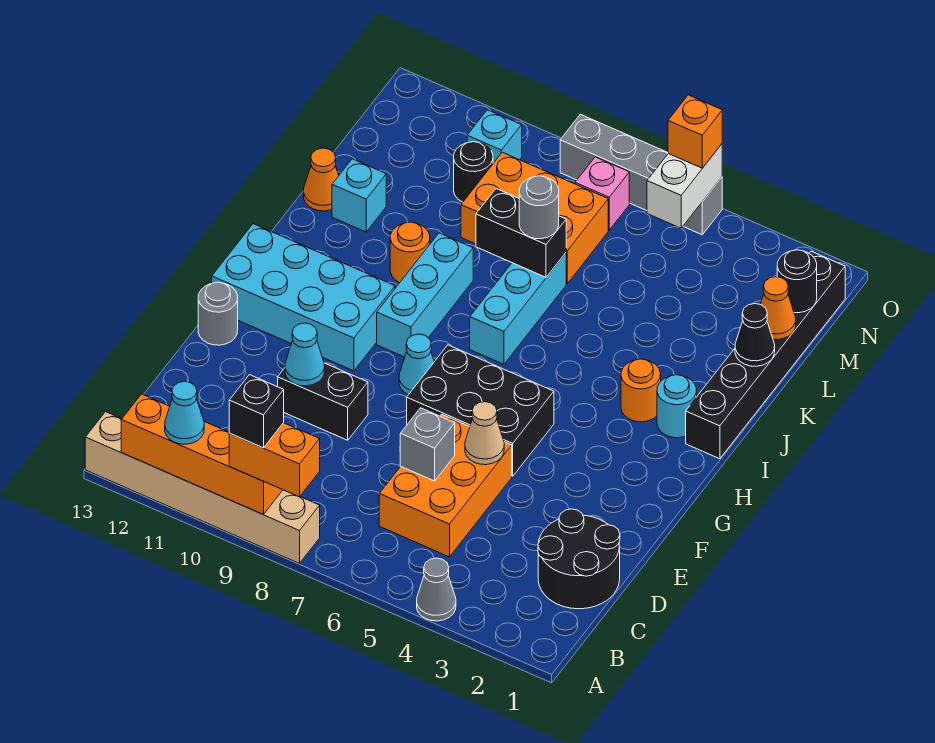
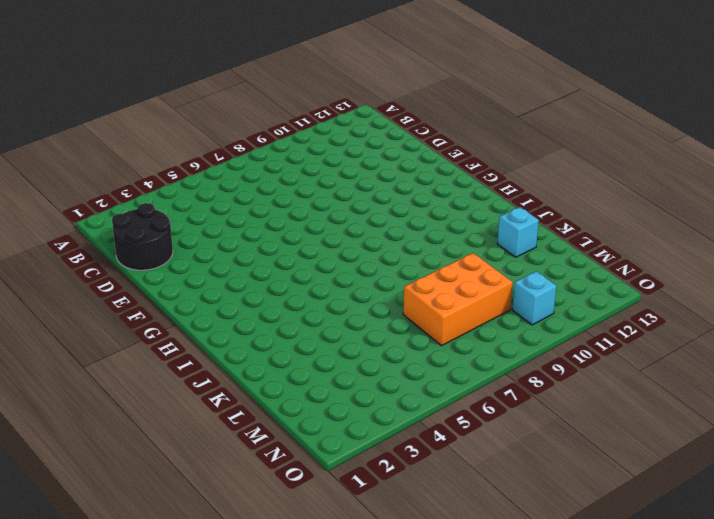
none -> grey 1x1 cone [417,558,456,621]
none -> tan 1x6 brick [85,412,320,563]
none -> orange 2x3 brick [379,414,512,557]
none -> black 1x2 brick [278,363,368,440]

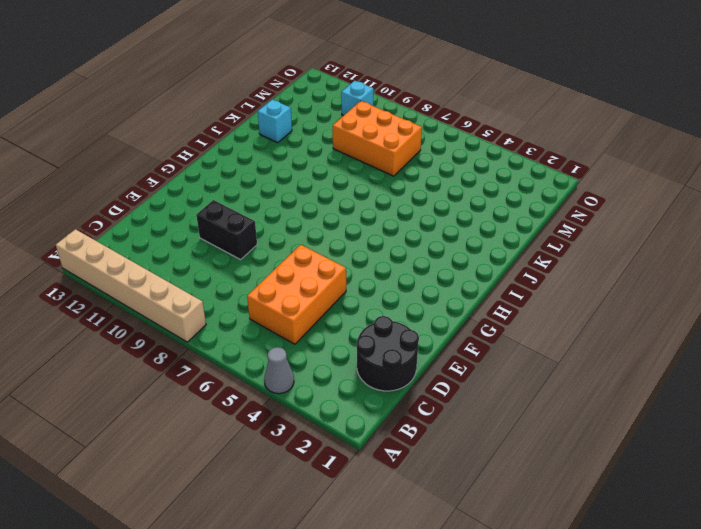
none -> black 2x3 brick [407,345,554,476]
none -> grey 1x1 round brick [198,282,238,345]
none -> cyan 1x1 cone [399,334,434,395]
none -> cyan 2x4 brick [212,224,395,371]

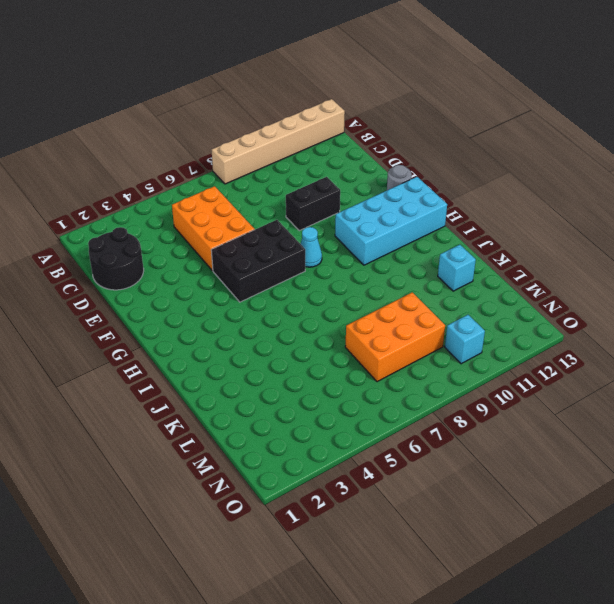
none -> grey 1x1 cone [417,558,456,621]
none -> cyan 1x3 brick [377,233,473,357]
none -> black 1x6 brick [686,251,845,459]
none -> cyan 1x1 round brick [657,375,697,438]

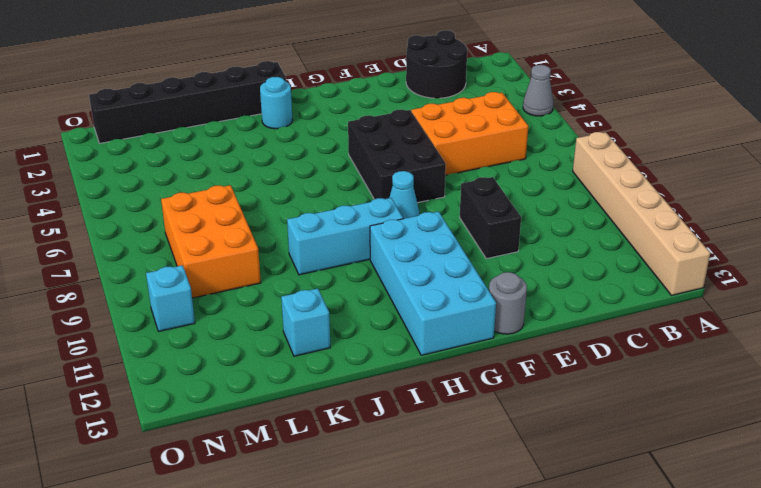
none -> orange 1x1 round brick [621,359,661,422]
none -> cyan 1x3 brick [470,253,566,364]
none -> orange 1x1 round brick [390,222,430,283]
none -> orange 1x1 cone [304,148,339,211]

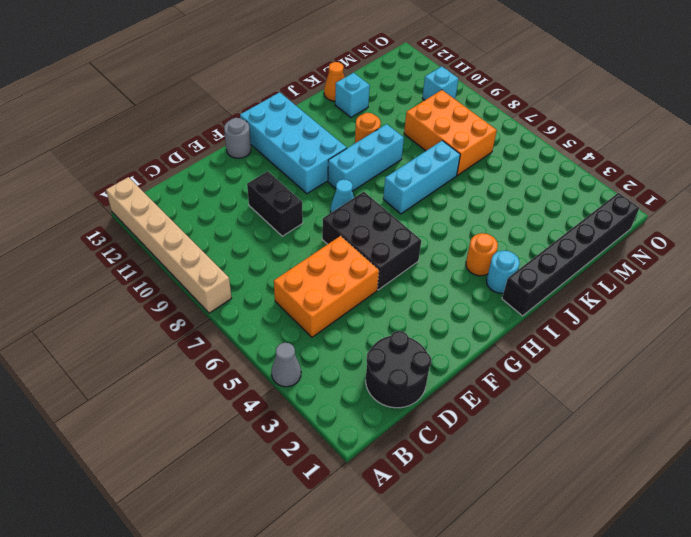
none -> black 1x1 round brick [454,142,493,202]
none -> pink 1x1 brick [575,157,629,230]
none -> grey 1x4 brick [560,114,722,235]
none -> orange 1x4 brick [121,394,282,514]

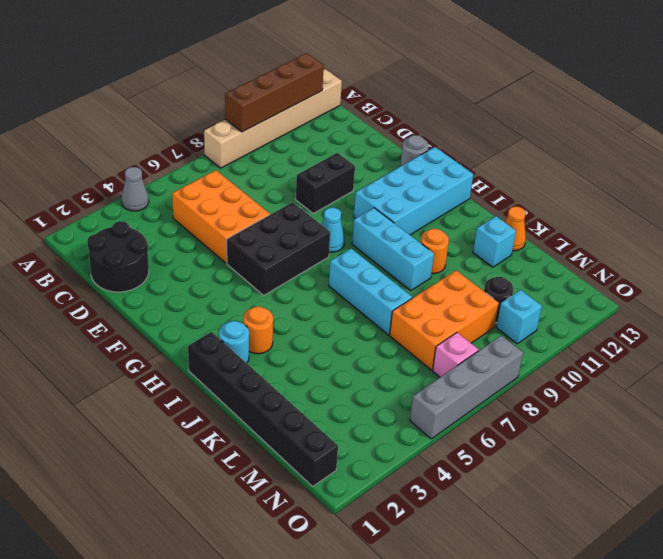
brown 1x4 brick [225,53,324,132] -> orange 1x4 brick [121,394,282,514]
none -> grey 1x1 brick [400,408,455,481]
none -> tan 1x1 cone [465,402,504,465]
none -> cyan 1x1 cone [285,323,325,386]
none -> black 1x1 cone [735,304,775,366]

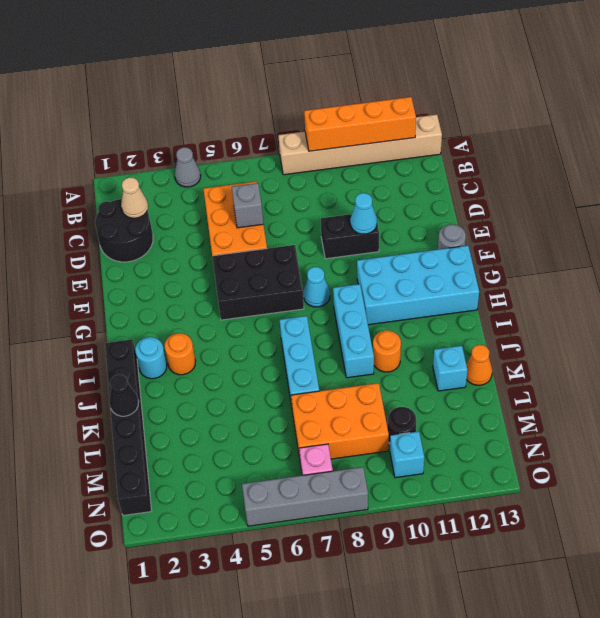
tan 1x1 cone [121,177,148,218] -> tan 1x1 cone moved to [465,402,504,465]
none -> black 1x2 brick [476,189,566,277]
none -> orange 1x1 cone [760,277,796,340]
none -> black 1x1 round brick [777,250,817,313]
none -> white 1x2 brick [647,144,722,228]

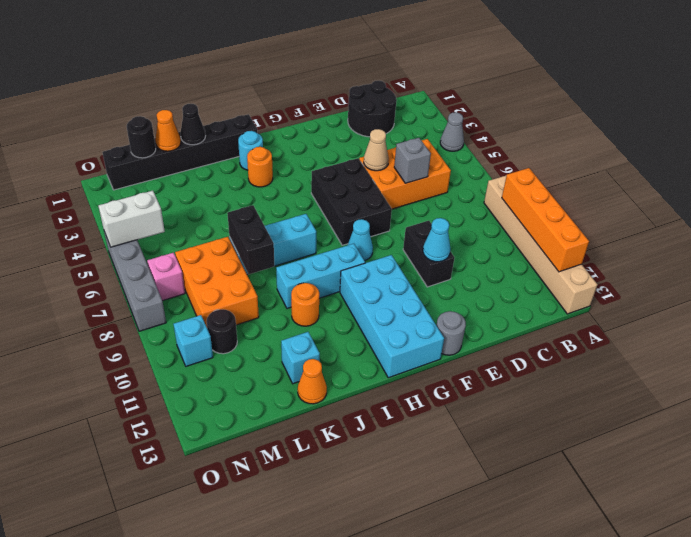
none -> orange 1x2 brick [229,423,320,497]
none -> cyan 1x1 cone [165,381,204,444]
none -> grey 1x1 round brick [519,176,559,239]
none -> orange 1x1 brick [668,95,722,168]

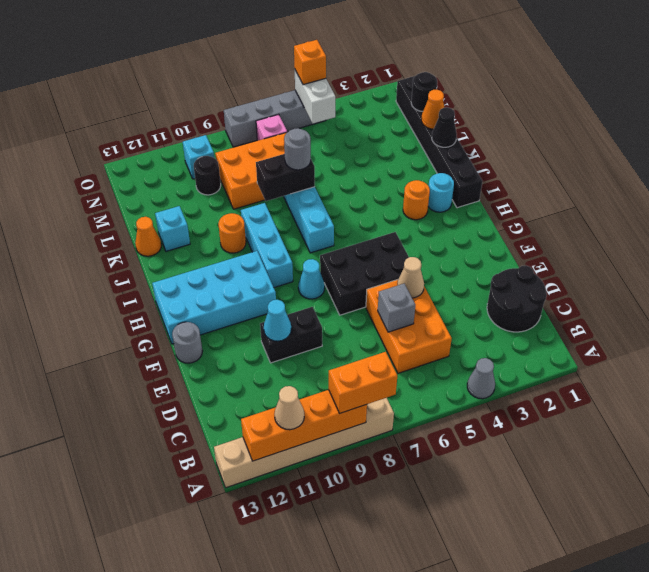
tan 1x1 cone [274,386,304,430] -> cyan 1x1 cone [165,381,204,444]
none -> black 1x1 brick [229,375,284,448]

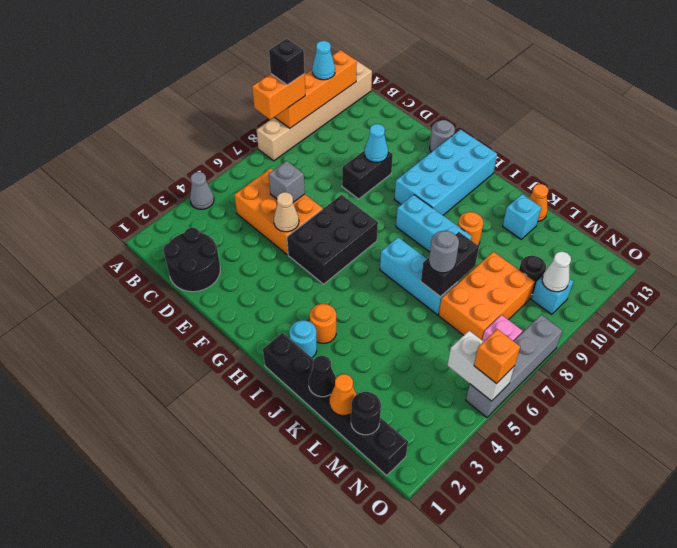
white 1x1 cone [542,252,571,292] -> none
none -> cyan 1x1 cone [399,334,434,395]

